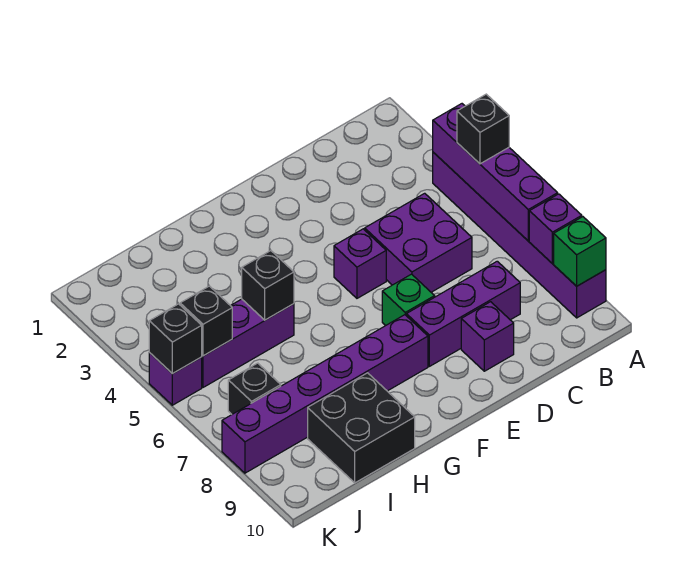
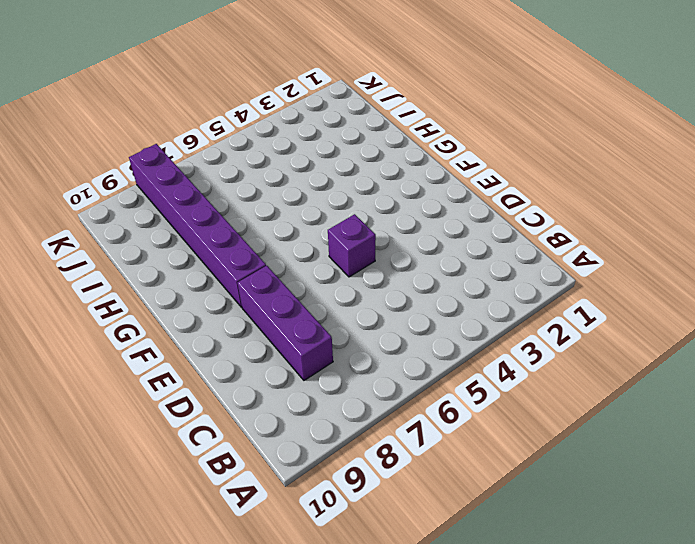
none -> purple 1x6 brick [433,152,606,318]
none -> purple 2x2 brick [365,193,472,292]
none -> purple 1x1 brick [461,302,514,371]

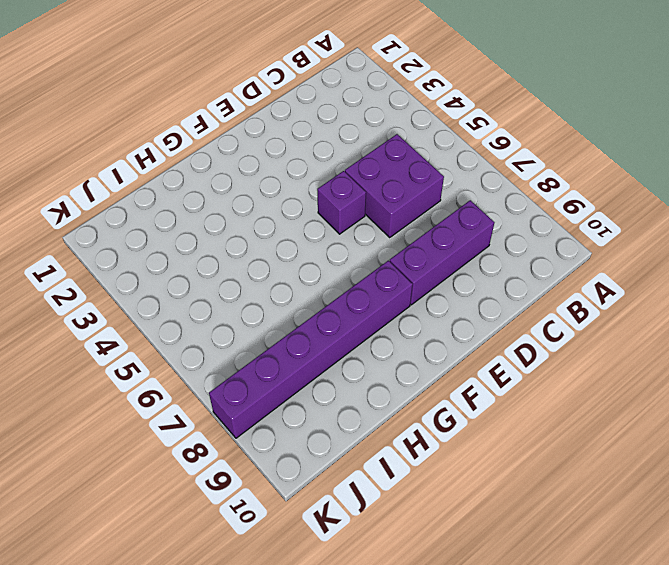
none -> purple 1x6 brick [433,152,606,318]
none -> purple 1x1 brick [461,302,514,371]
none -> green 1x1 brick [382,274,435,326]

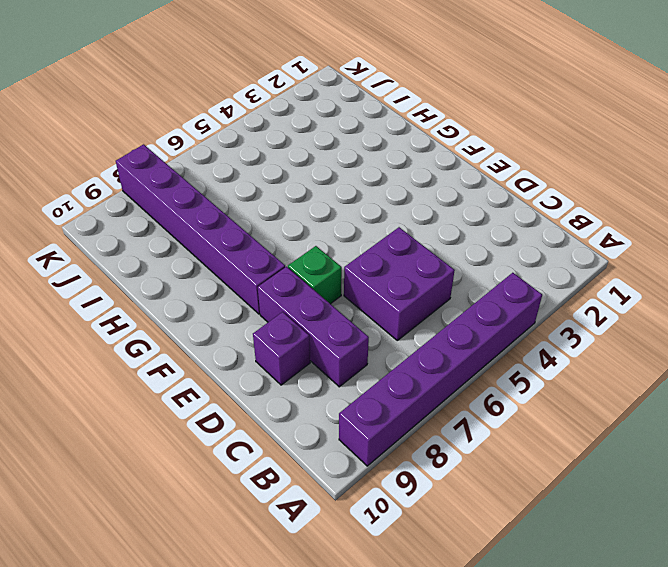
none -> purple 1x1 brick [334,229,386,298]
none -> purple 1x3 brick [202,299,294,387]
none -> black 2x2 brick [308,373,415,483]

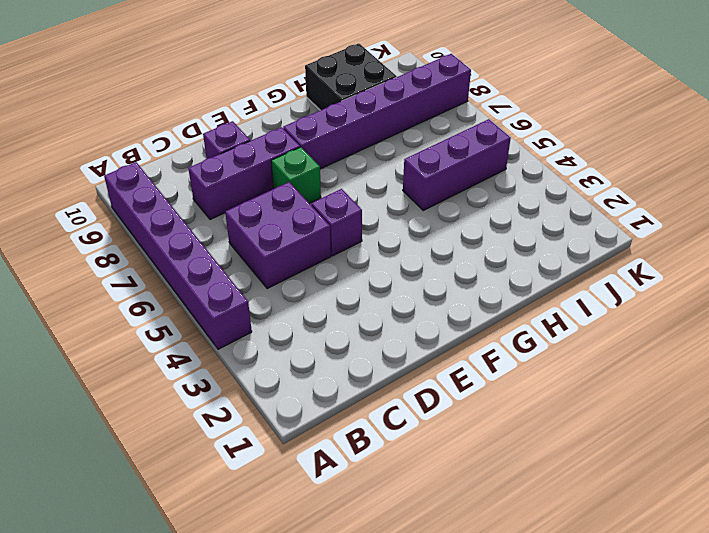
none -> black 1x1 brick [228,363,281,414]
none -> purple 1x1 brick [149,353,202,405]
none -> purple 1x4 brick [433,104,558,241]

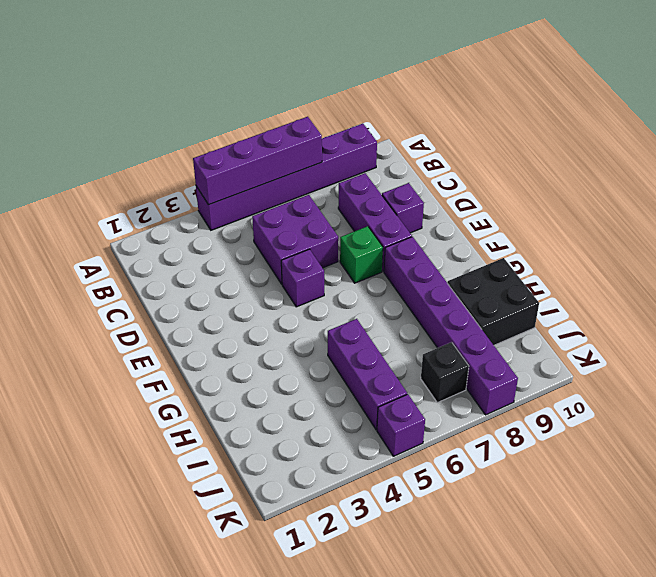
none -> purple 1x1 brick [529,194,582,264]
none -> green 1x1 brick [554,217,606,286]
none -> black 1x1 brick [242,251,294,320]

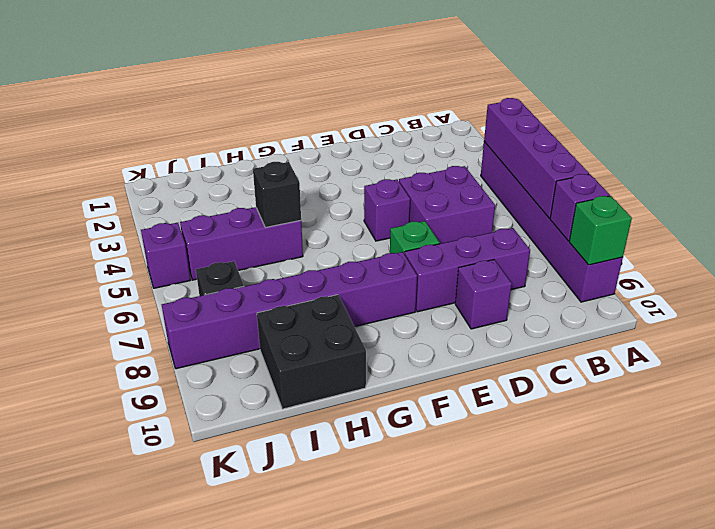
none -> black 1x1 brick [180,286,232,356]
none -> black 1x1 brick [149,304,202,374]
none -> black 1x1 brick [457,94,509,164]

